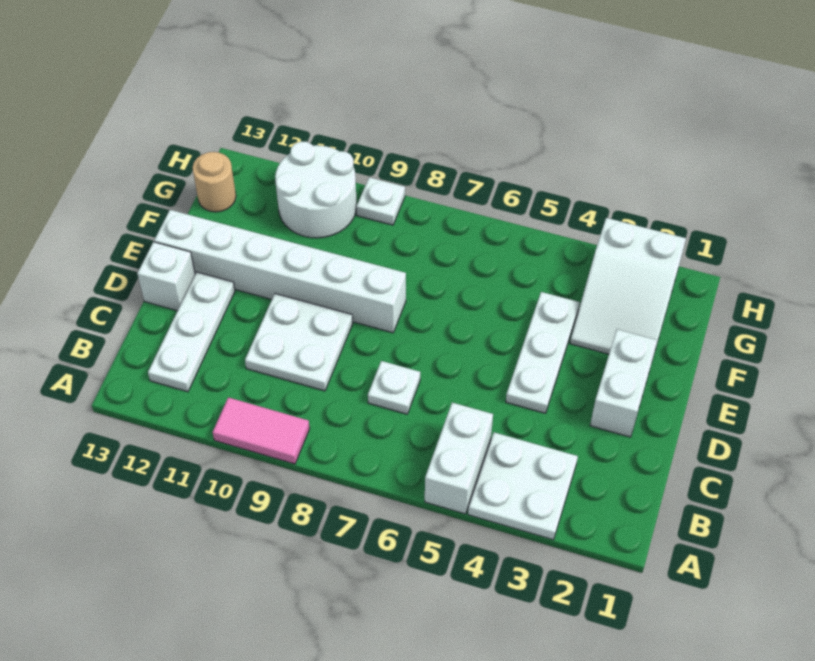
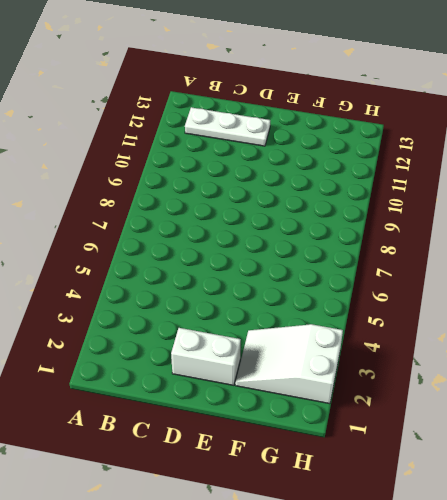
none -> white 2x2 plate [468,432,578,540]
none -> white 1x2 brick [425,403,493,514]
none -> pink 1x2 tile [213,397,310,464]

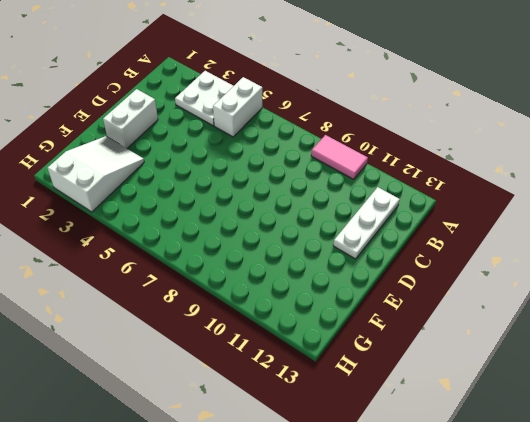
none -> white 1x1 plate [368,361,420,414]
none -> white 2x2 plate [245,294,353,391]
none -> white 1x3 plate [506,292,580,413]

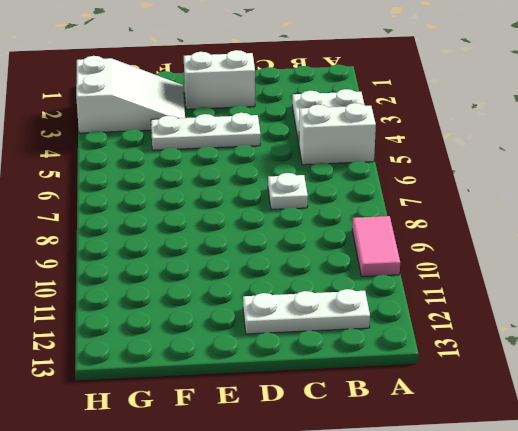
none -> white 2x2 plate [245,294,353,391]
none -> white 1x1 brick [137,242,195,311]
none -> white 1x6 brick [154,210,406,333]

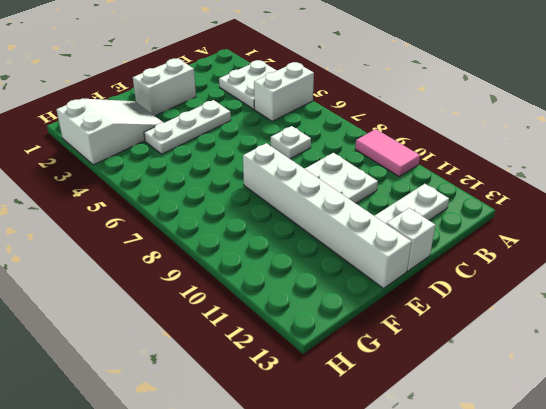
none -> white 2x2 round brick [275,142,357,238]
none -> tan 1x1 round brick [193,152,236,212]
none -> white 1x1 plate [356,177,405,225]

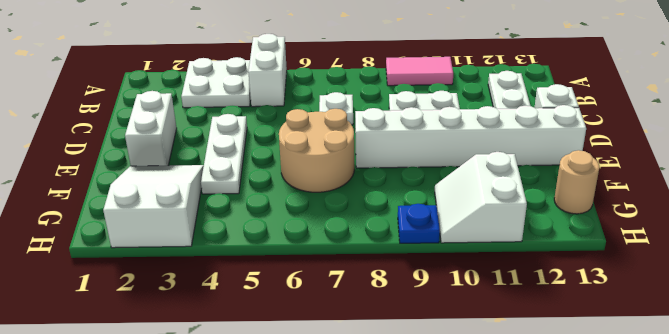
tan 2x2 round brick [279,109,354,192] -> none
white 2x2 slope [435,152,527,243] -> white 2x2 round brick [275,142,357,238]
blue 1x1 plate [398,204,440,243] -> white 1x1 plate [356,177,405,225]

